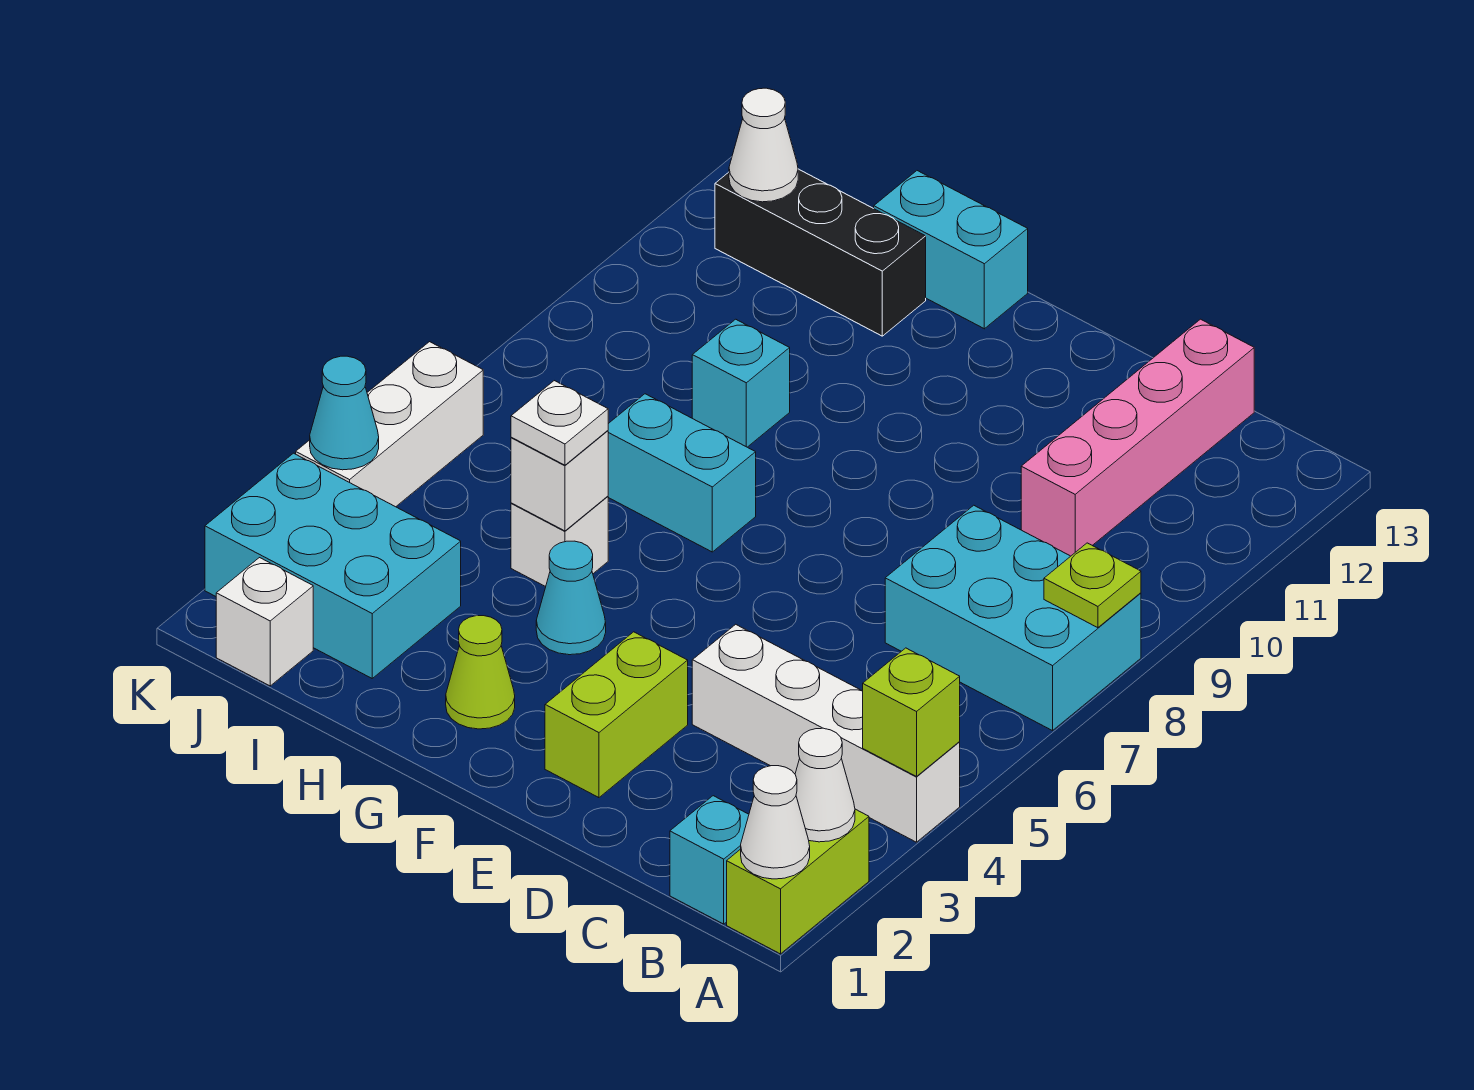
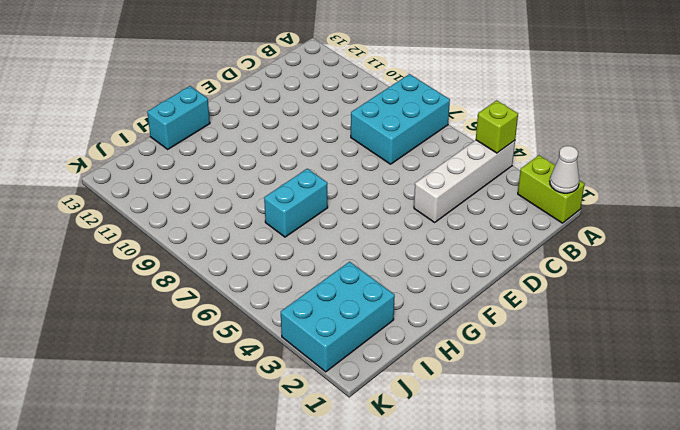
none -> cyan 1x1 brick [670,796,749,924]
none -> pink 1x4 brick [1021,319,1254,556]
none -> lime 1x2 brick [545,632,688,798]

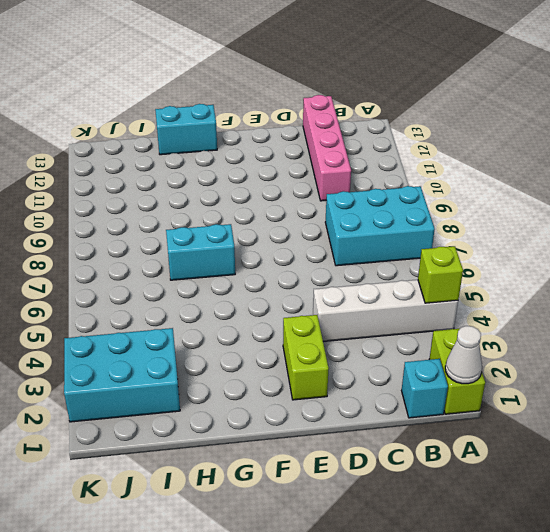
none -> lime 1x1 cone [446,616,515,729]
none -> cyan 1x1 cone [536,541,606,655]
none -> white 1x1 brick [511,496,608,587]

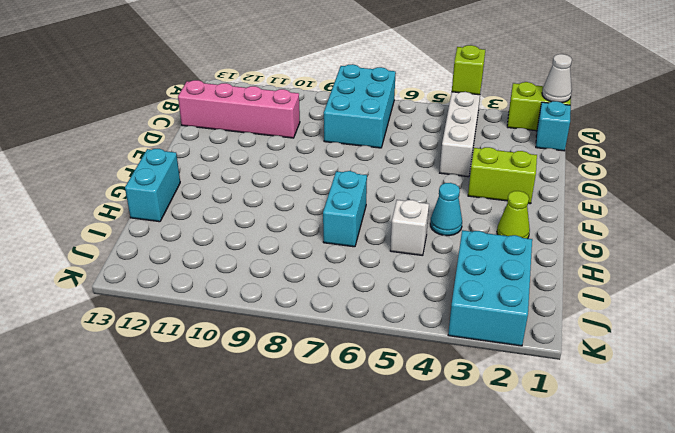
none -> cyan 1x1 brick [692,319,790,447]
none -> black 1x3 brick [715,169,926,336]
none -> white 1x1 brick [216,558,313,686]

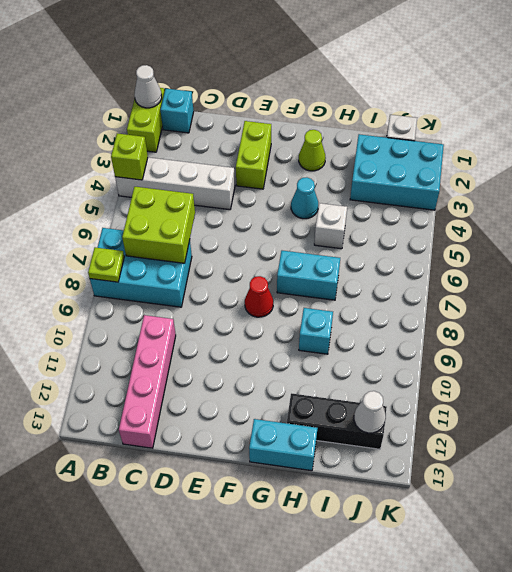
lime 2x2 brick [122,187,195,263] -> none
red 1x1 cone [245,276,273,317] -> none
none -> white 1x3 brick [296,342,483,507]
none -> white 1x1 cone [795,728,855,842]
none -> white 1x1 brick [511,431,608,531]

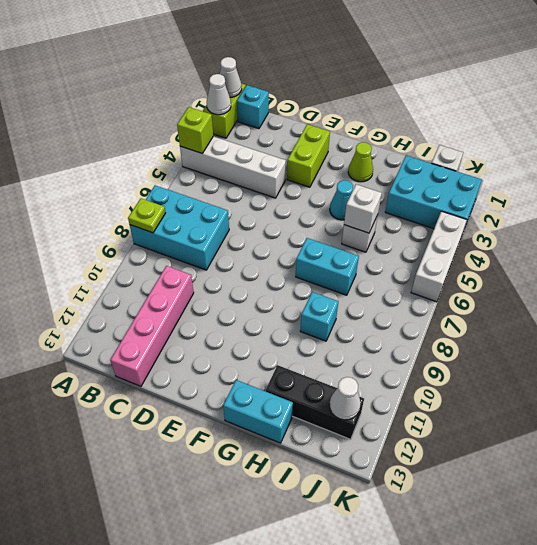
none -> cyan 1x1 cone [310,356,379,470]
none -> white 1x1 plate [511,381,608,465]

